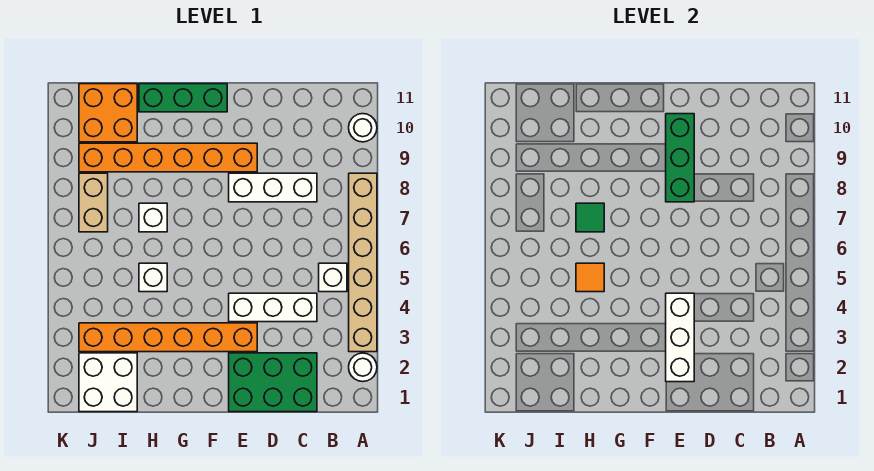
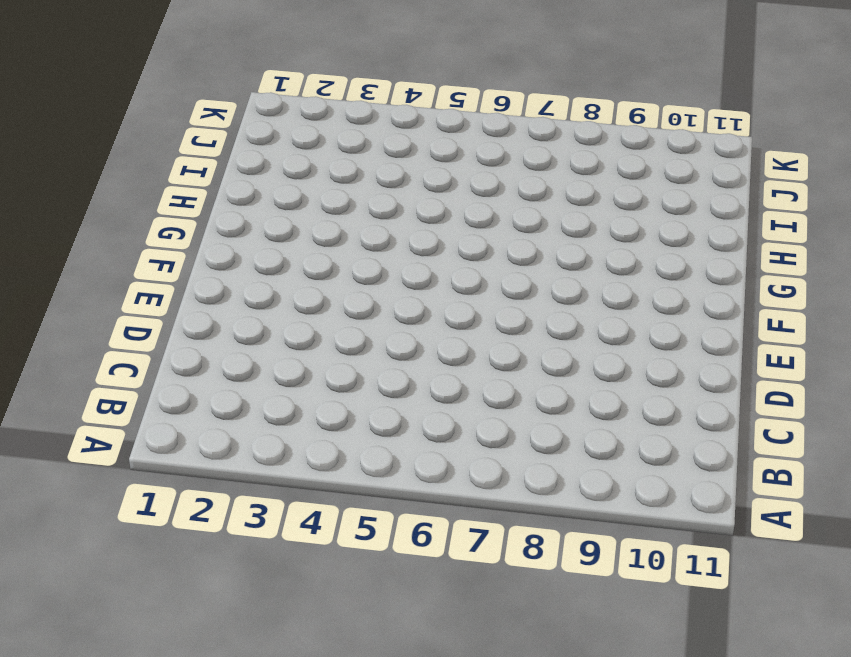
none -> white 1x1 round brick [349,353,377,382]
none -> tan 1x6 brick [349,173,377,352]
none -> white 1x1 round brick [349,114,377,142]

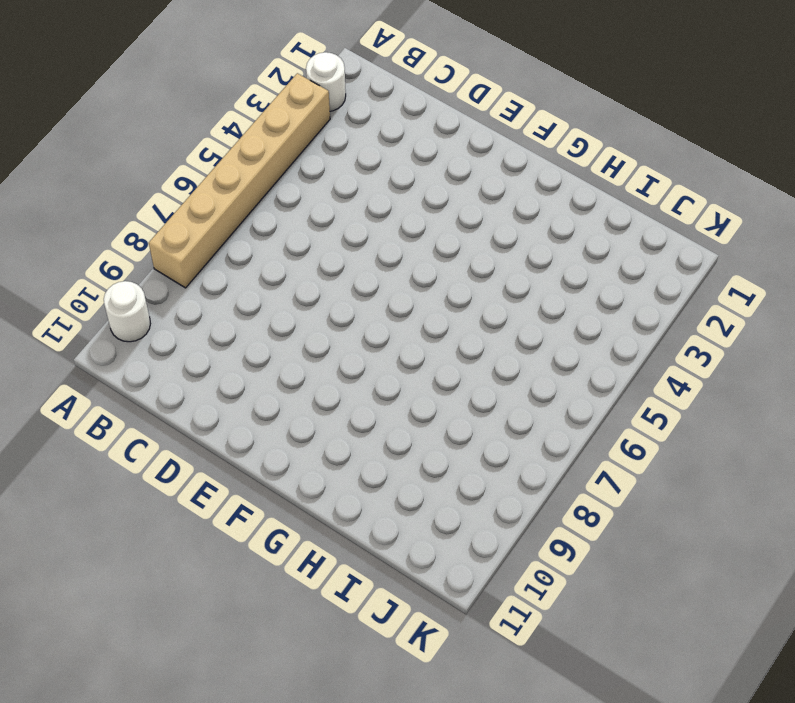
none -> white 1x1 brick [319,263,347,292]
none -> green 2x3 brick [229,353,317,412]
none -> white 1x3 brick [229,293,317,322]

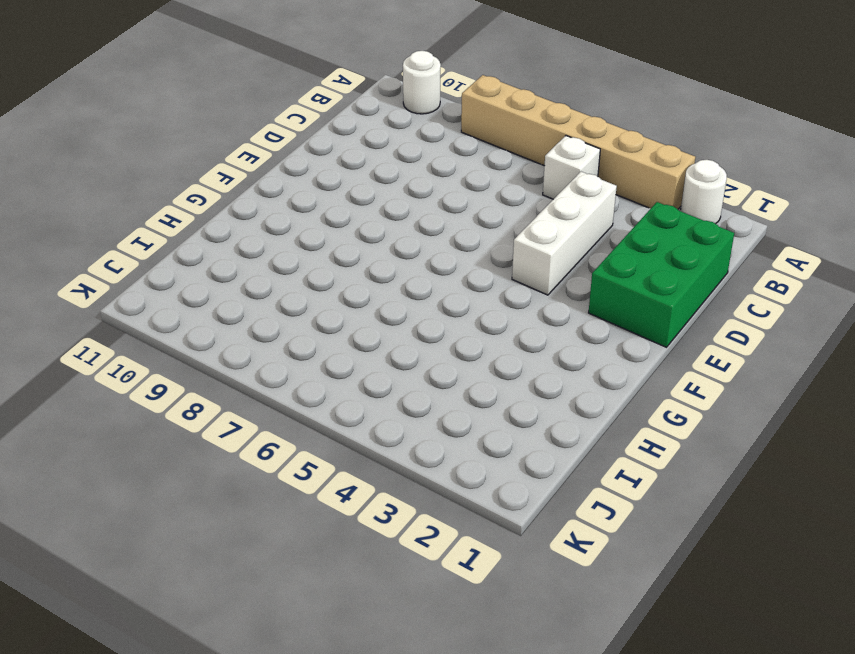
none -> white 1x3 brick [229,173,317,202]
none -> orange 1x6 brick [79,323,257,352]
none -> orange 1x6 brick [79,143,257,172]

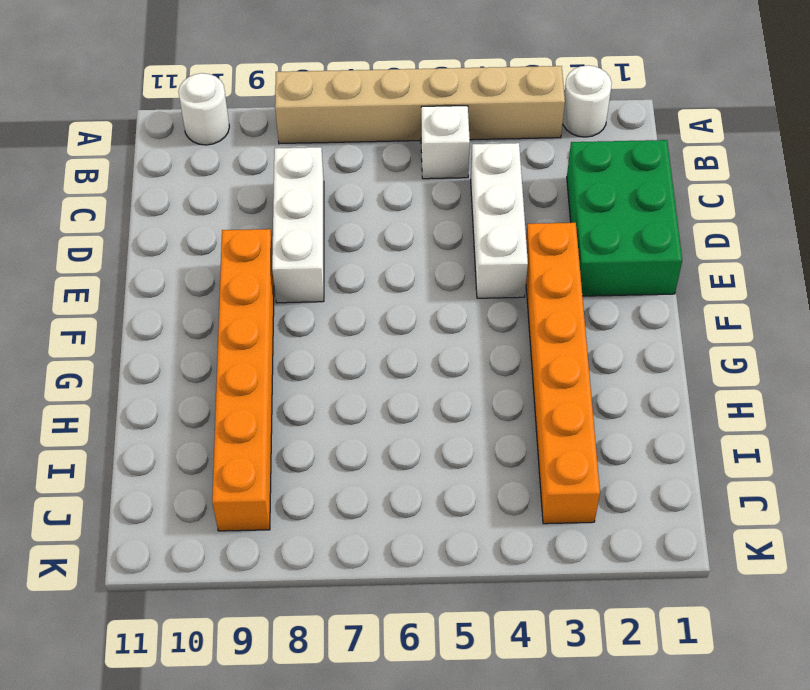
none -> green 1x3 brick [139,84,227,112]
none -> white 1x1 brick [139,263,167,292]
none -> white 1x1 brick [139,203,167,232]

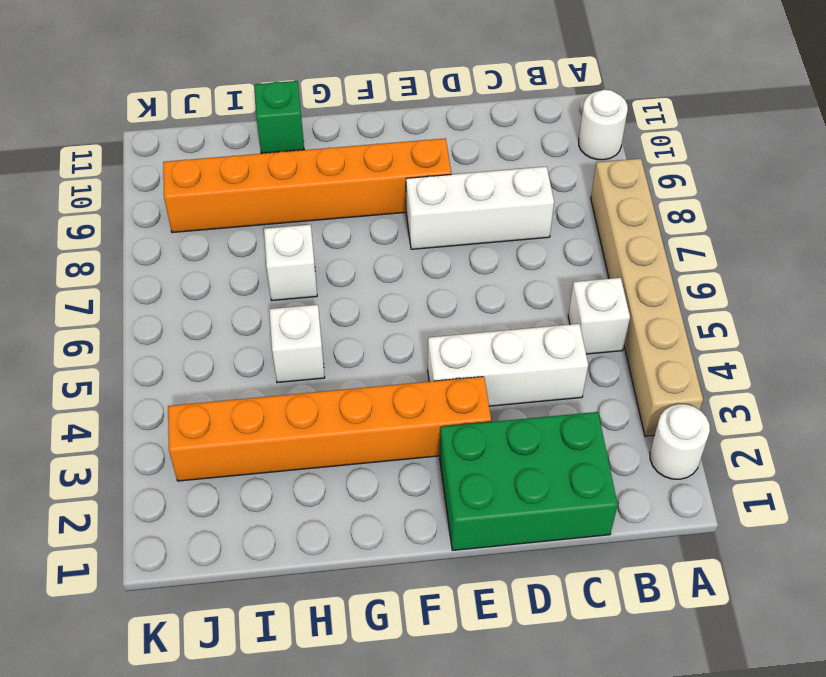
green 1x1 brick [254,81,304,154] -> green 1x3 brick [139,84,227,112]
none -> white 2x2 brick [79,353,137,412]
none -> orange 2x2 brick [79,84,137,142]
none -> tan 1x2 brick [79,173,108,232]

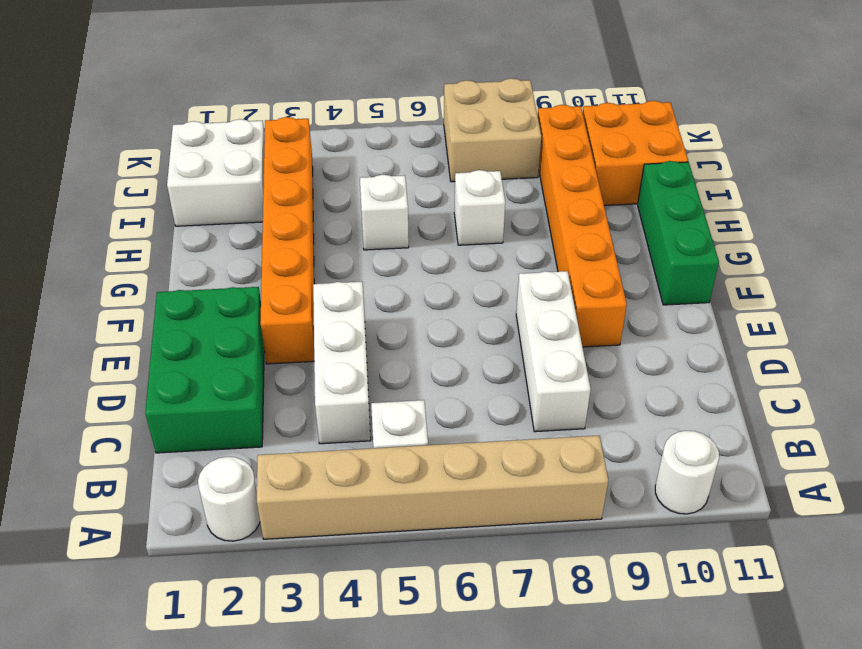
tan 2x2 brick [444,78,541,182] -> tan 1x2 brick [79,173,108,232]
none -> white 1x3 brick [666,293,694,382]
none -> green 1x3 brick [666,114,694,202]
none -> orange 1x1 tile [576,263,604,292]

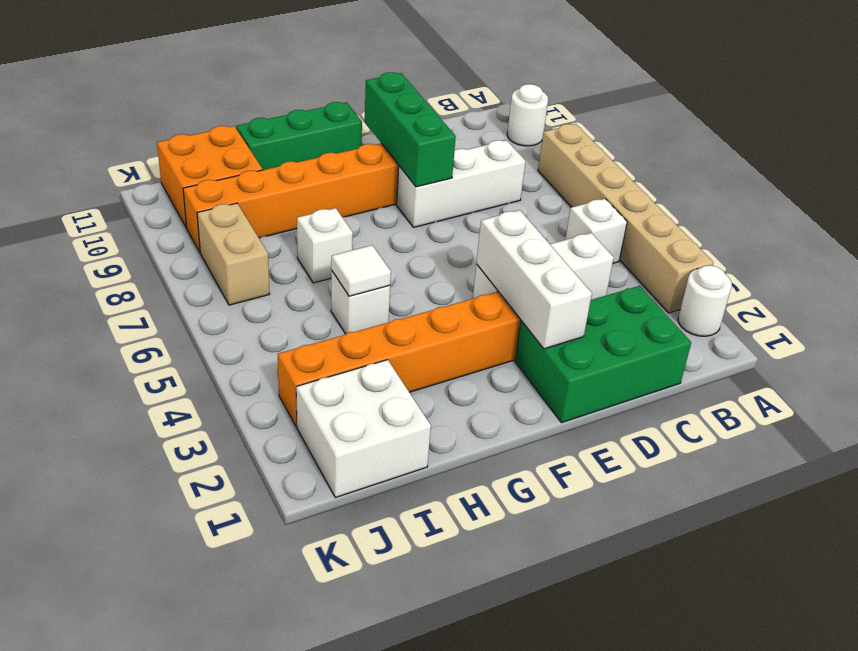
white 1x1 tile [331,245,391,296] -> orange 1x1 tile [576,263,604,292]
none -> green 1x1 tile [576,203,604,232]

